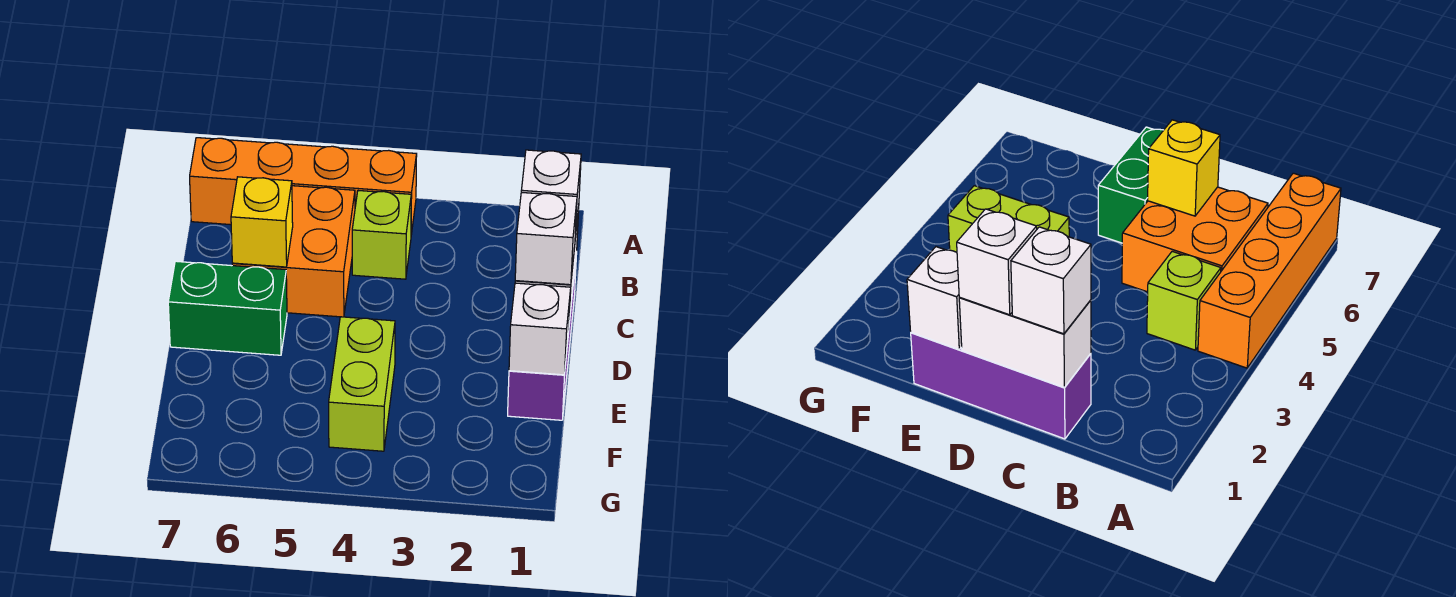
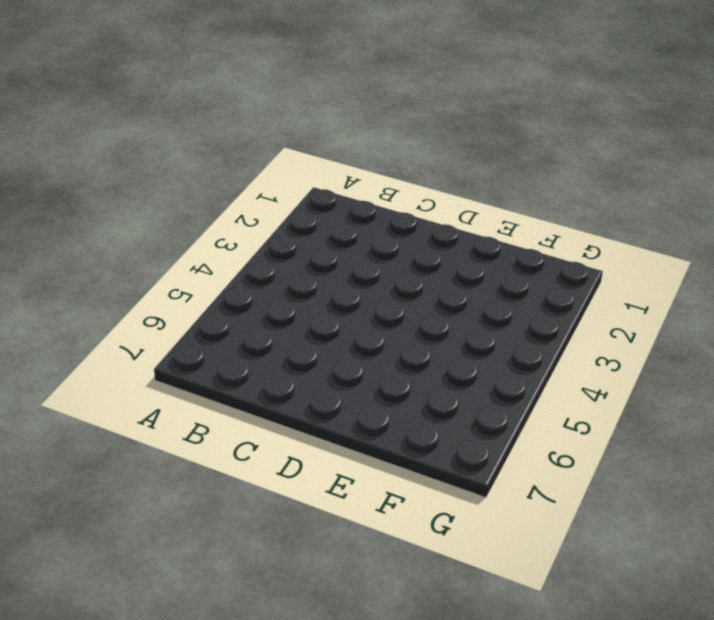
none -> orange 1x4 brick [190,138,417,235]
none -> lime 1x1 brick [352,191,411,279]

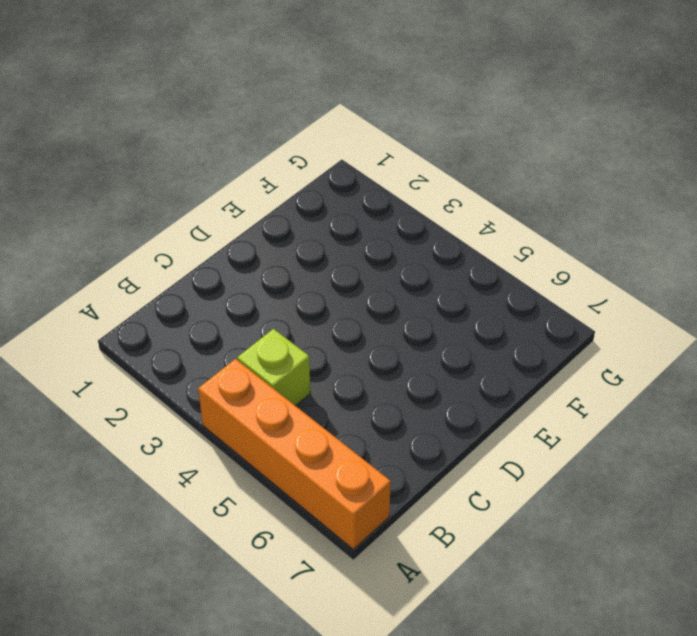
none -> orange 2x2 brick [232,186,355,317]
none -> purple 1x3 brick [508,252,577,420]

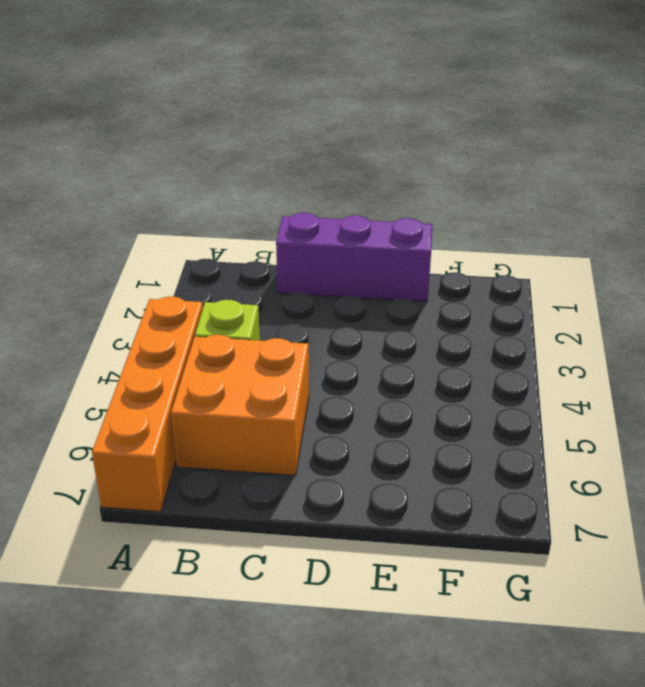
none -> green 1x2 brick [168,261,287,355]
none -> lime 1x2 brick [329,317,395,451]

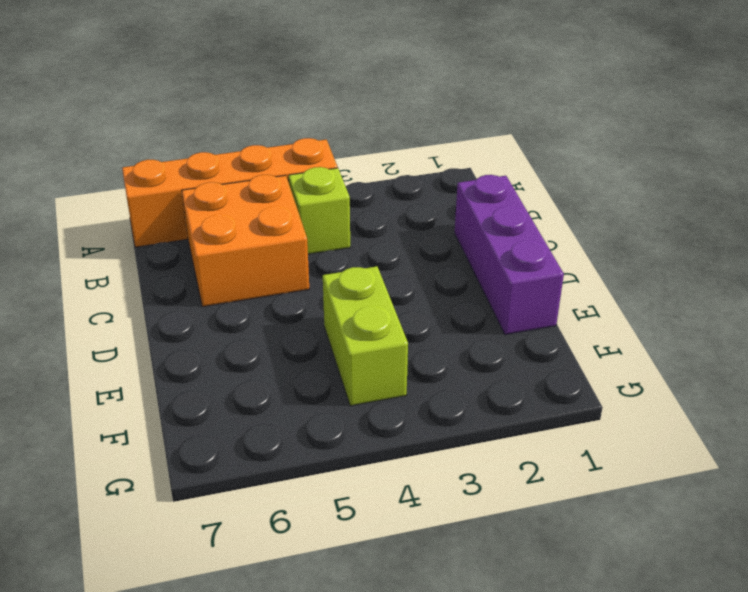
none -> green 1x2 brick [168,261,287,355]
none -> white 1x2 brick [959,298,1091,387]

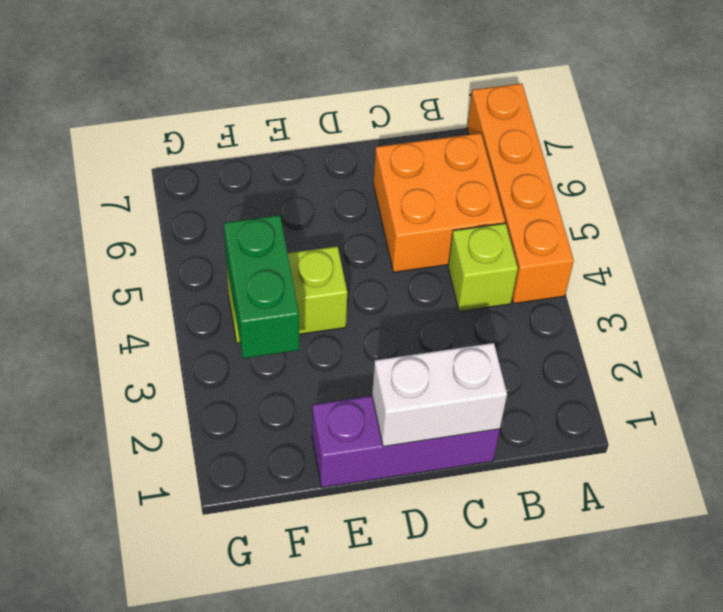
green 1x2 brick [224,215,299,358] -> green 1x2 brick moved to [168,261,287,355]
none -> yellow 1x1 brick [231,177,293,267]
none -> white 1x1 brick [509,283,571,375]

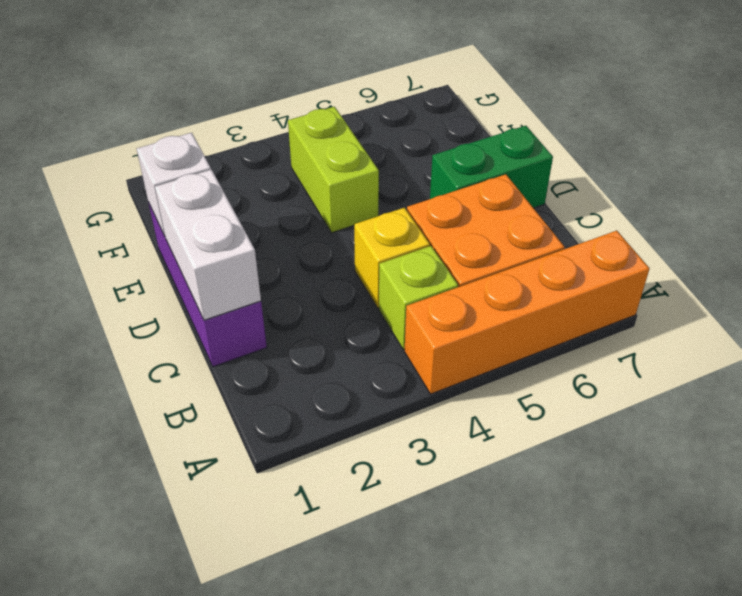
yellow 1x1 brick [354,208,430,308] -> yellow 1x1 brick moved to [231,177,293,267]
none -> white 1x1 brick [521,150,581,237]
none -> white 1x1 brick [515,192,577,285]

